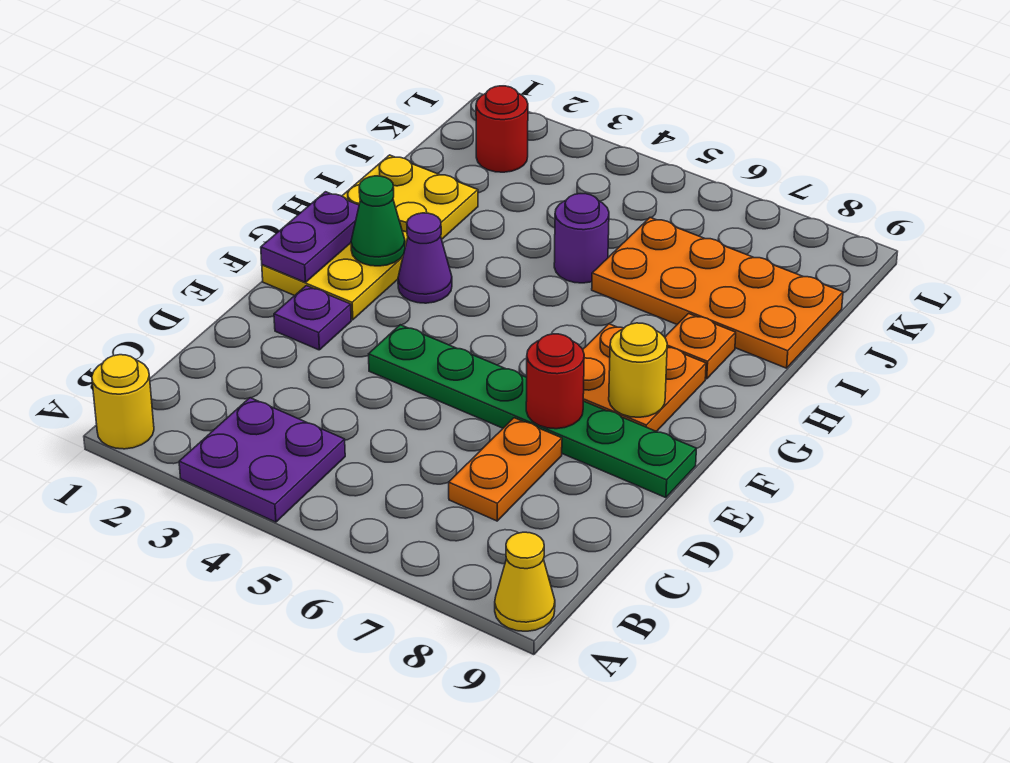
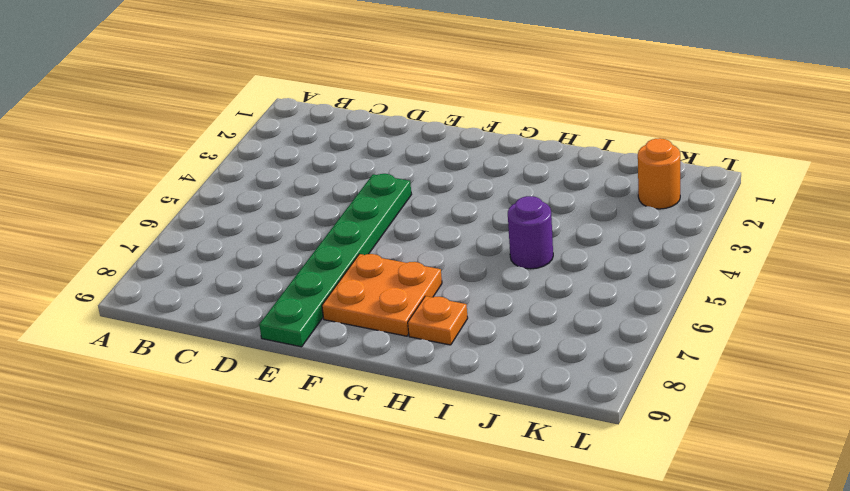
orange 1x1 round brick [638,138,680,209] -> red 1x1 round brick [476,86,528,172]
none -> yellow 1x1 round brick [92,355,154,449]
none -> purple 2x2 plate [179,398,345,522]
none -> yellow 1x1 cone [495,532,555,631]

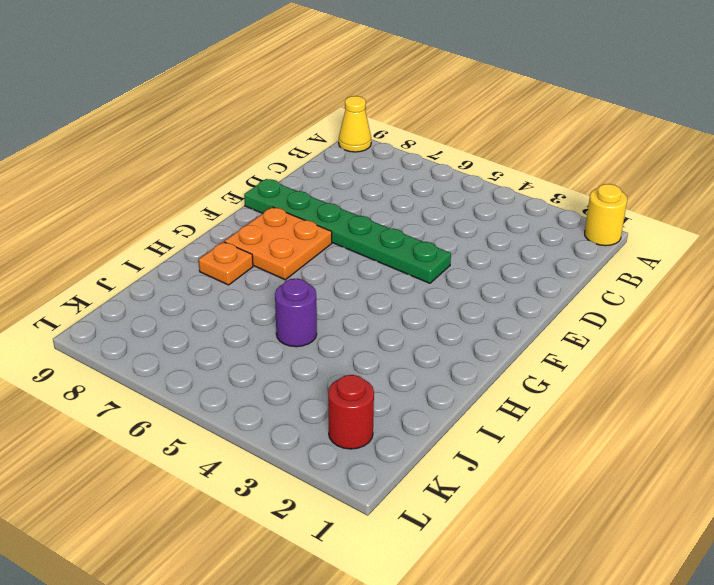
none -> purple 2x2 plate [179,398,345,522]
none -> orange 1x2 plate [449,418,562,521]
none -> purple 1x1 plate [274,286,351,350]

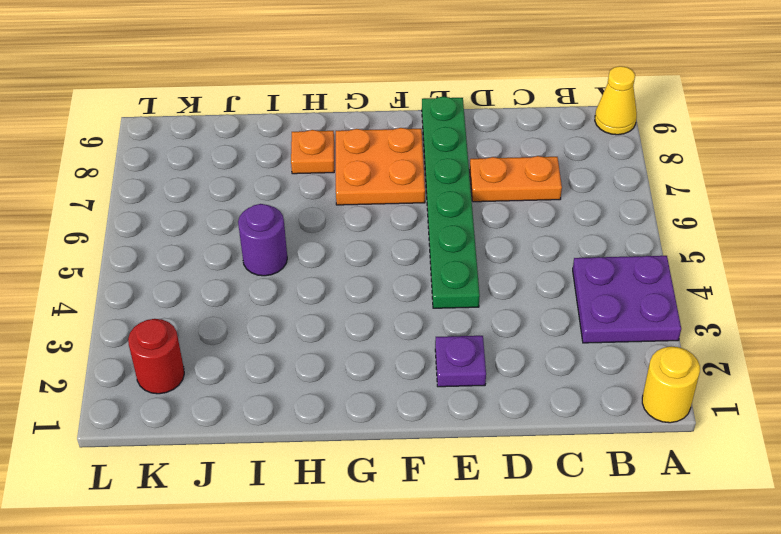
none -> yellow 2x4 plate [262,155,478,320]
none -> purple 1x1 cone [398,213,452,303]
none -> orange 2x4 plate [592,218,843,368]

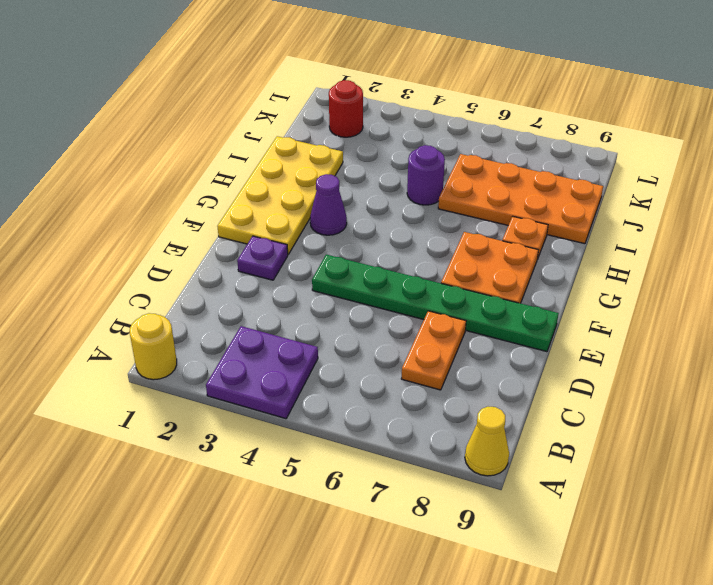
none -> red 1x1 round brick [526,334,584,429]
none -> purple 1x2 plate [261,192,359,282]
none -> yellow 1x1 round brick [609,323,667,417]

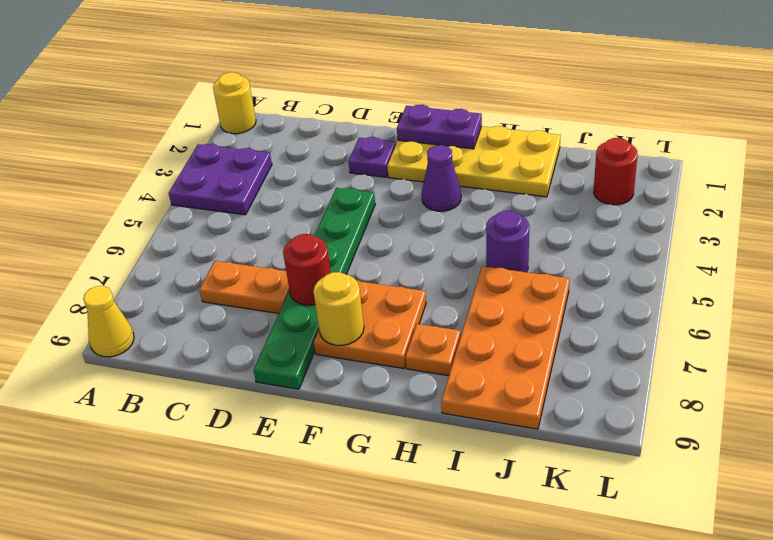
none -> green 1x1 cone [351,176,405,266]

